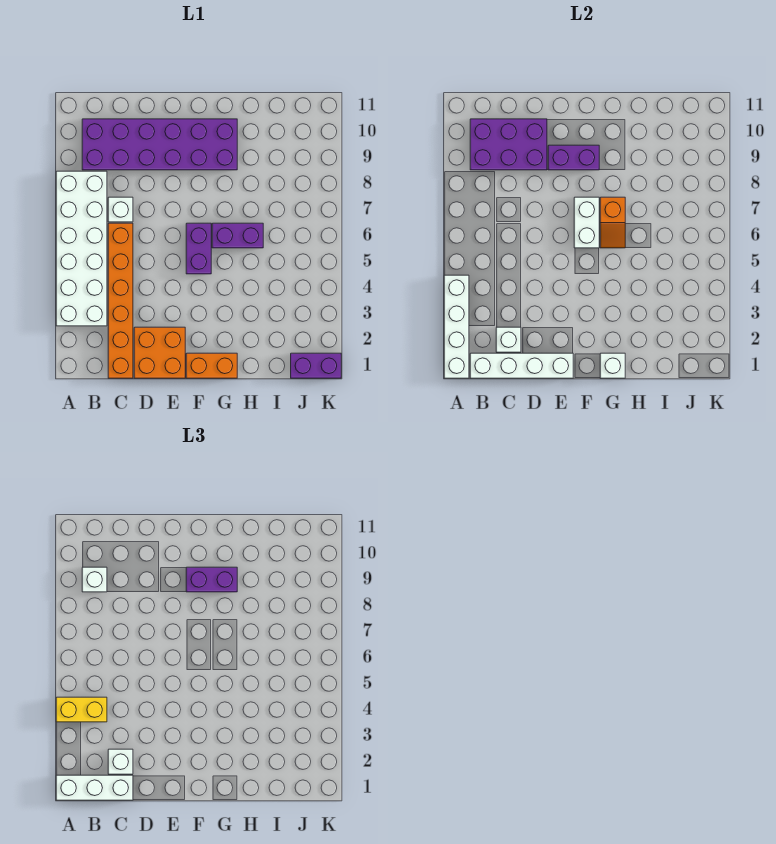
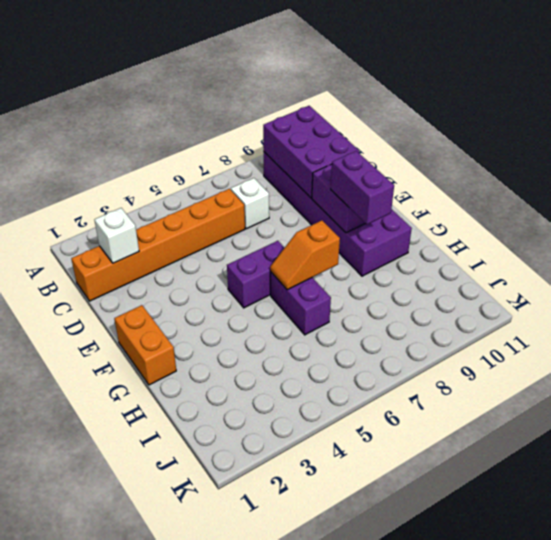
none -> white 2x6 brick [56,171,107,326]
none -> orange 2x2 brick [134,327,185,378]
none -> purple 1x2 brick [291,353,341,378]

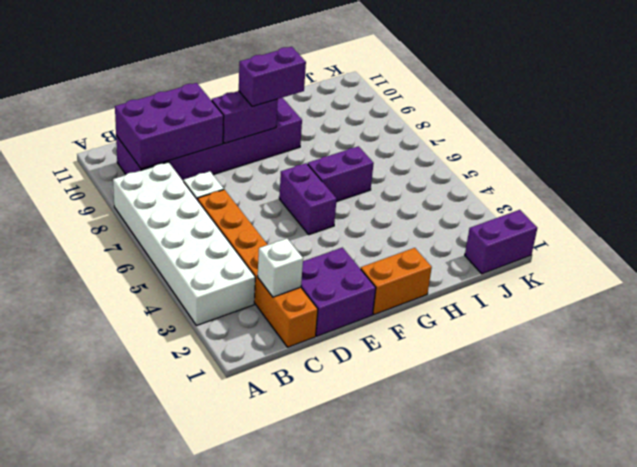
purple 2x2 brick [301,248,376,336] -> orange 2x2 brick [134,327,185,378]
none -> white 1x4 brick [444,275,469,378]
none -> white 1x4 brick [470,353,573,378]
none -> white 1x2 brick [574,197,599,248]

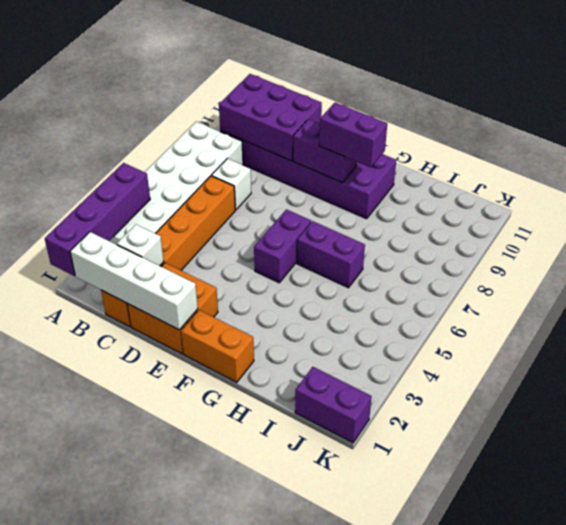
purple 1x4 brick [45,163,150,276] -> white 1x4 brick [444,275,469,378]
none -> white 1x2 brick [574,197,599,248]
none -> white 1x1 brick [600,353,625,378]
none -> orange 1x2 slope [600,197,625,248]

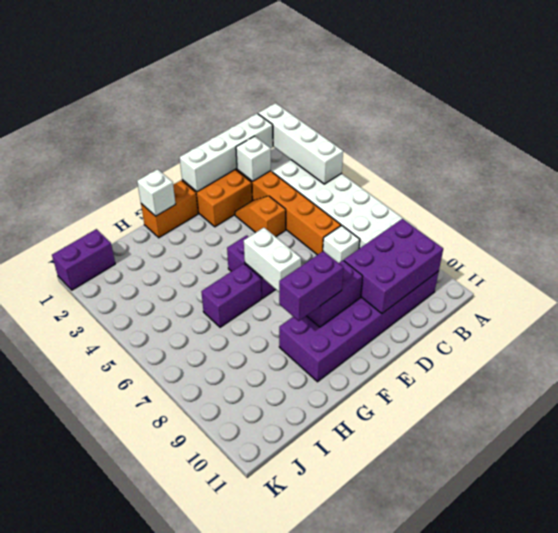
orange 1x2 slope [235,196,286,237] -> orange 1x2 slope moved to [600,197,625,248]
none -> white 1x3 brick [56,775,133,800]
none -> yellow 1x2 brick [56,697,107,722]
none -> white 1x1 brick [82,567,107,592]

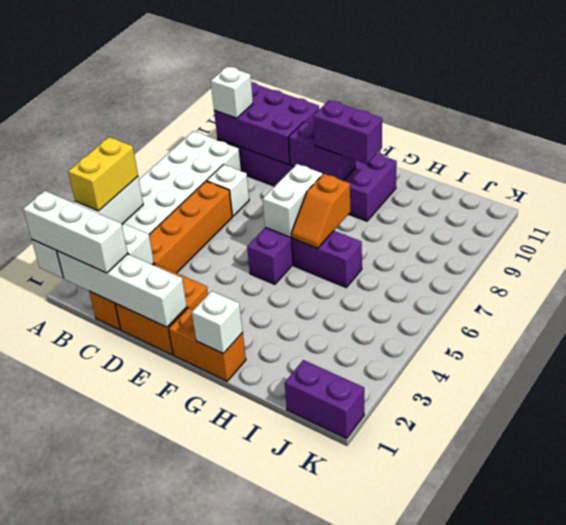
yellow 1x2 brick [68,137,138,211] -> yellow 1x2 brick turned to [56,697,107,722]
none -> white 1x1 brick [108,749,133,774]

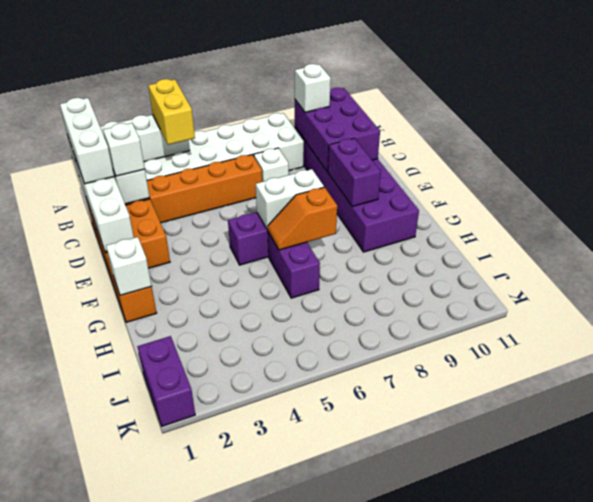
none -> purple 1x2 brick [186,567,237,592]

